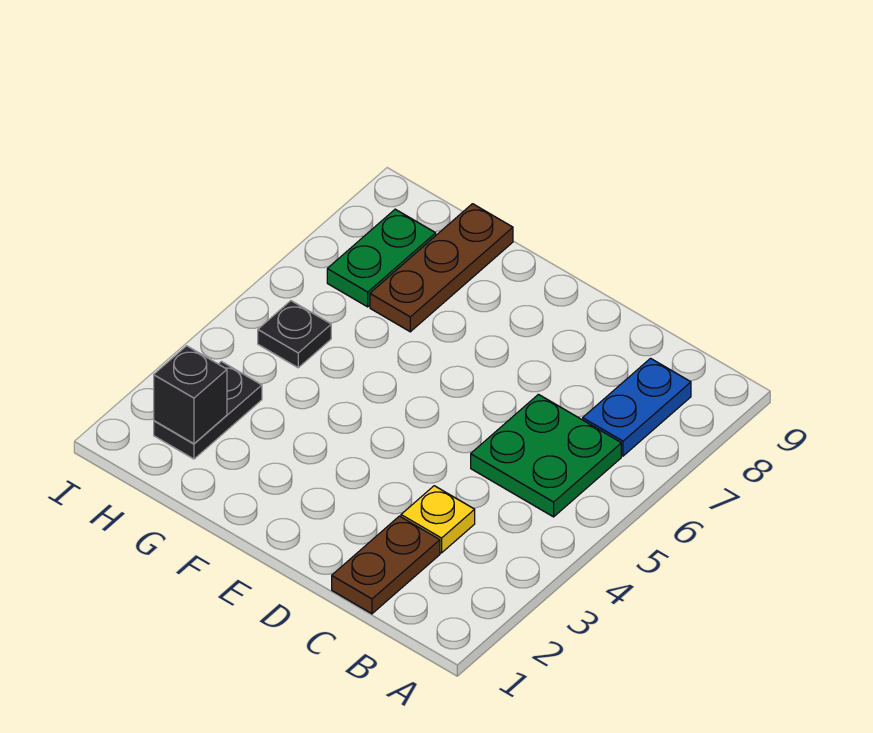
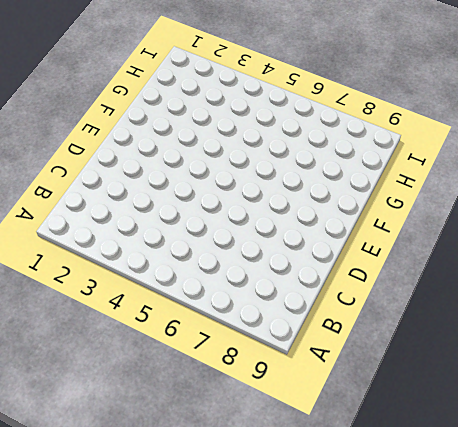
none -> green 2x2 plate [471,394,621,517]
none -> blue 1x2 plate [583,358,691,456]

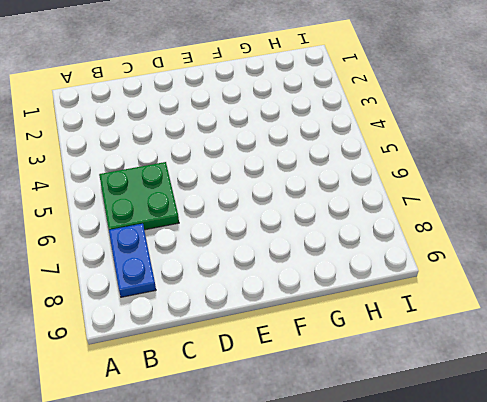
none -> brown 1x2 plate [332,516,440,614]
none -> yellow 1x1 plate [401,486,475,553]

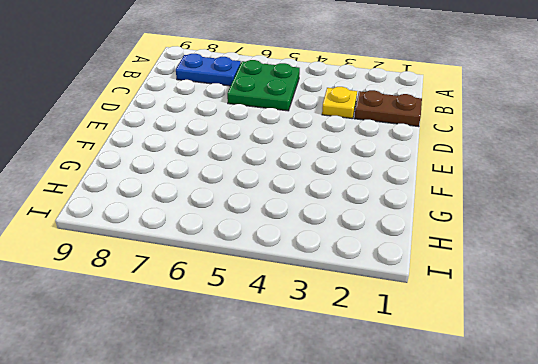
none -> brown 1x3 plate [370,204,513,332]
none -> black 1x2 plate [154,361,262,459]

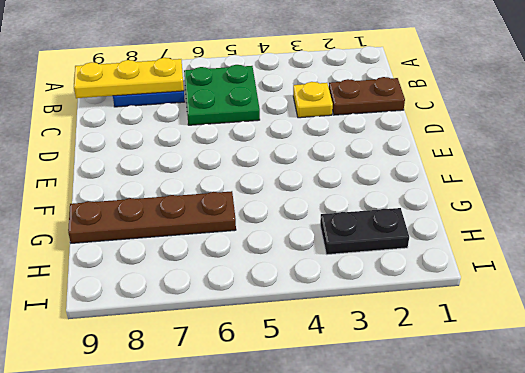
yellow 1x3 plate [74,58,184,98] -> none
brown 1x4 plate [68,191,236,243] -> brown 1x3 plate [370,204,513,332]
none -> black 1x1 plate [258,301,331,368]
none -> green 1x2 plate [327,209,436,307]

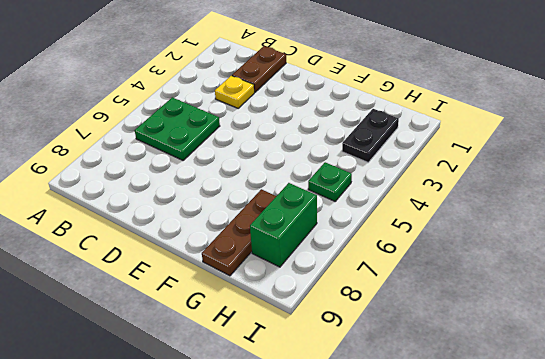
green 1x1 plate [308,162,352,201] -> black 1x1 plate [258,301,331,368]
green 1x2 brick [250,183,317,267] -> green 1x2 plate [327,209,436,307]
none -> blue 1x2 plate [583,358,691,456]
none -> black 1x1 brick [154,346,227,444]

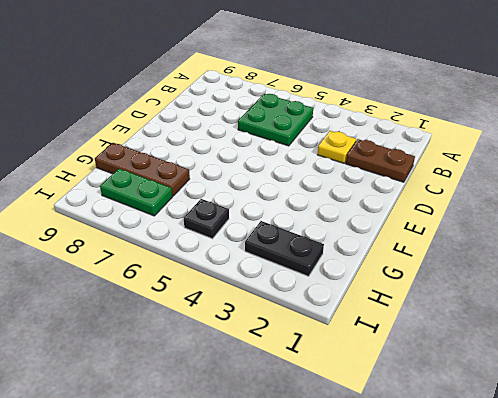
none -> blue 1x2 plate [583,358,691,456]
none -> black 1x1 brick [154,346,227,444]

